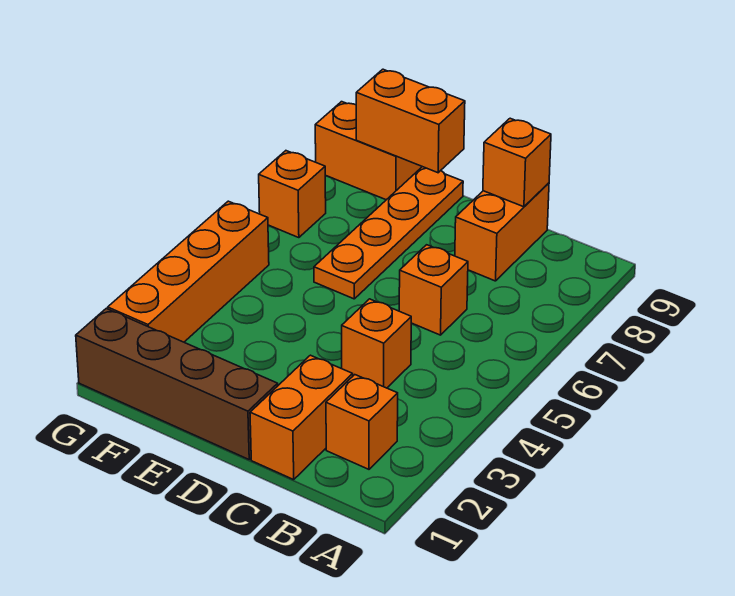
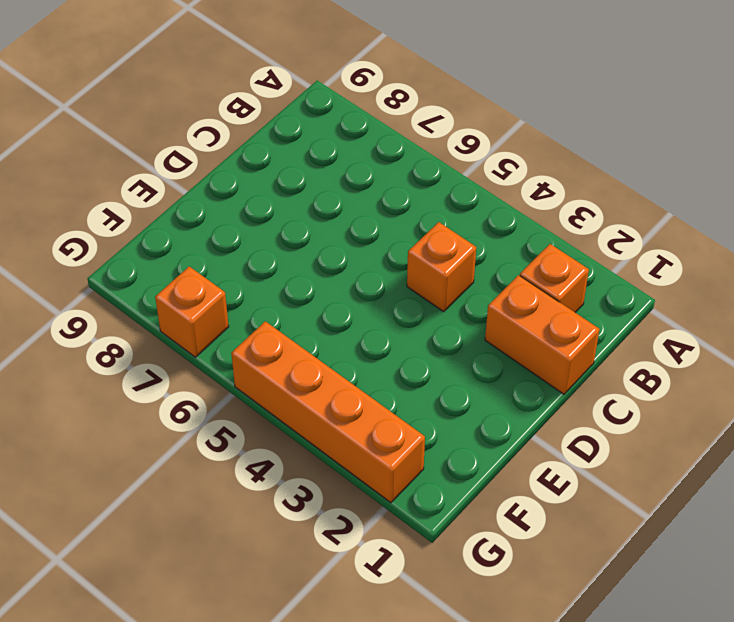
none -> orange 1x1 brick [399,245,468,335]
none -> orange 1x2 brick [455,183,549,281]
none -> brown 1x4 brick [76,309,278,459]

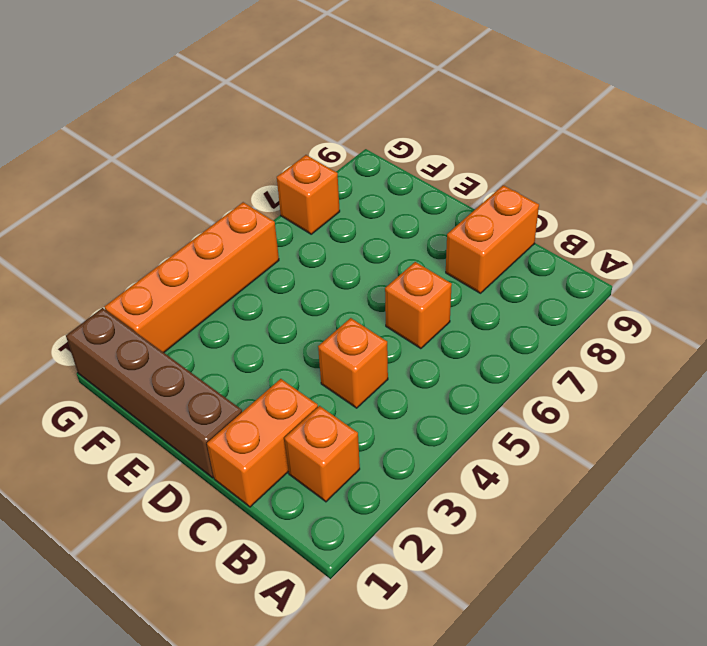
none -> orange 1x4 plate [314,167,463,299]
none -> orange 1x2 brick [315,102,422,200]
none -> orange 1x1 brick [483,118,551,207]

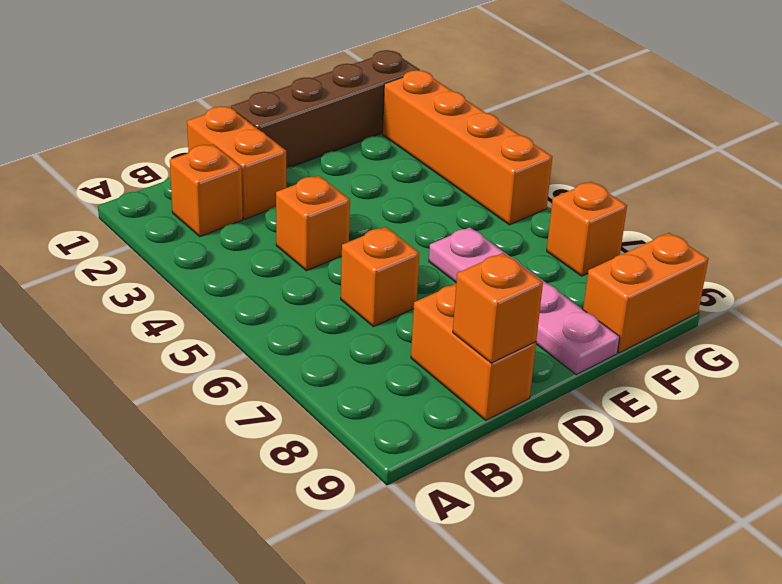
pink 1x4 plate [429,227,620,375] -> orange 1x4 plate [314,167,463,299]
none -> orange 1x2 brick [356,69,465,173]

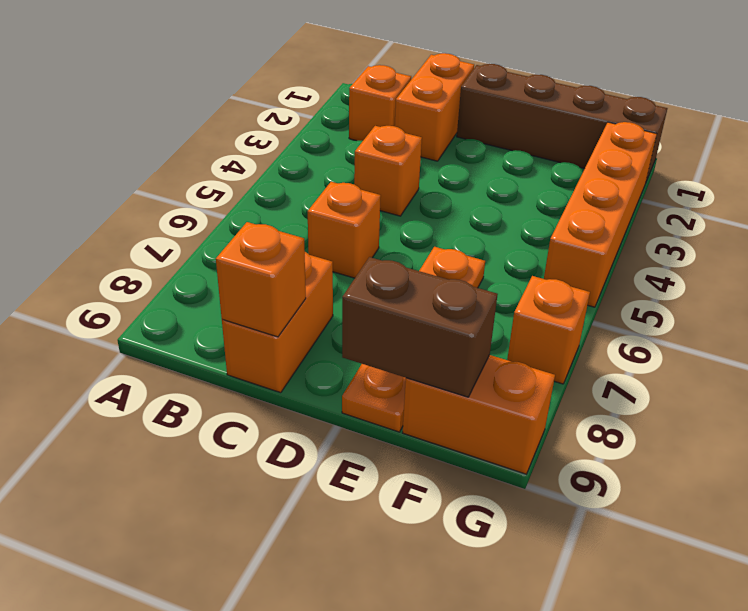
brown 1x2 brick [342,257,498,397] -> orange 1x2 brick [356,69,465,173]

